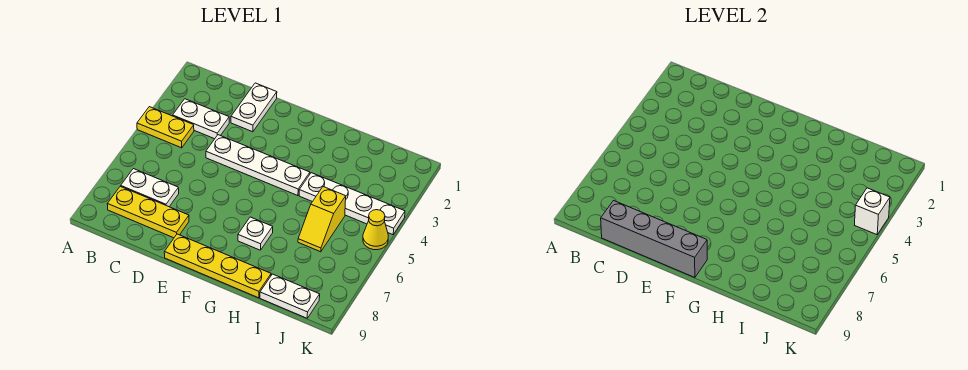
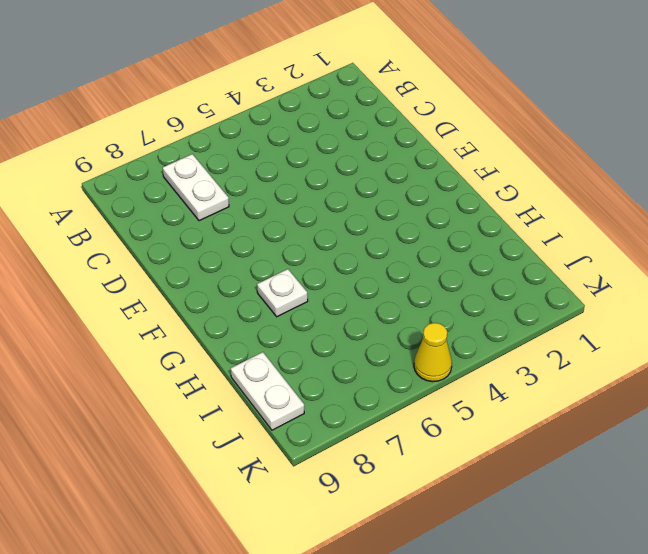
none -> yellow 1x2 plate [137,107,194,148]
none -> white 1x2 plate [173,99,229,139]
none -> yellow 1x3 plate [107,186,189,238]

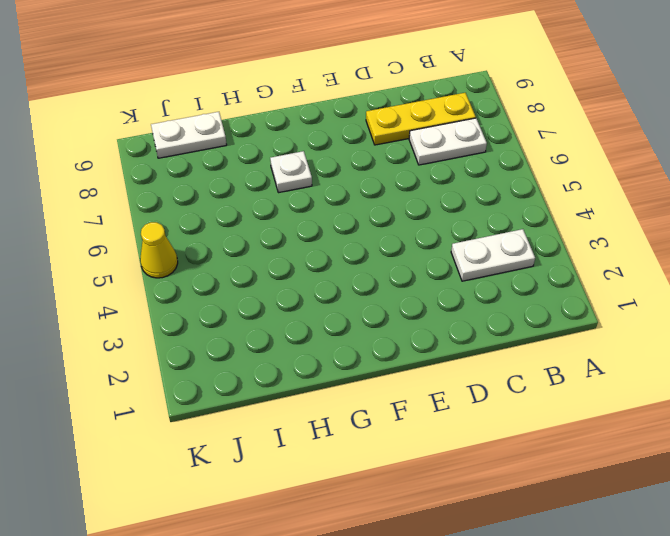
none -> yellow 1x2 plate [137,107,194,148]
none -> white 1x2 plate [231,83,277,132]
none -> white 1x4 plate [206,135,310,196]

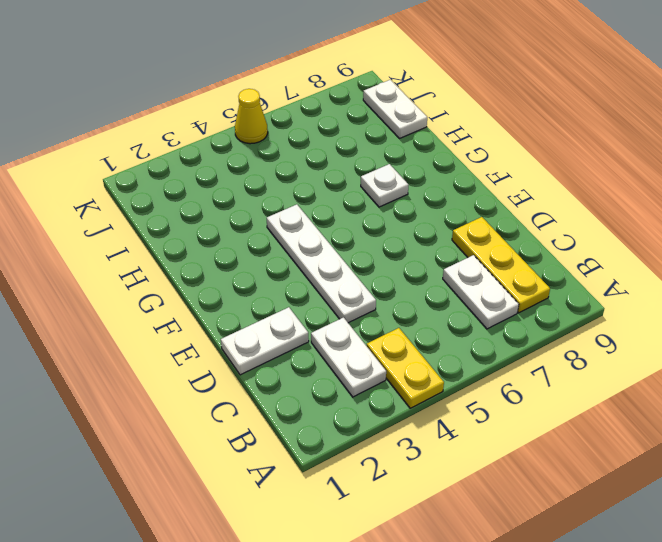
none -> yellow 1x4 plate [164,234,271,298]
none -> white 1x4 plate [299,173,405,235]
none -> yellow 1x2 slope [298,187,346,252]

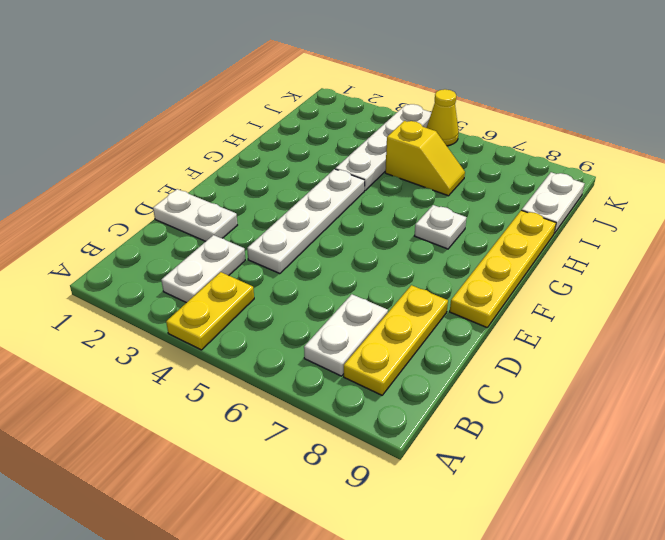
none -> grey 1x4 brick [601,201,707,278]
none -> white 1x1 brick [855,188,890,235]

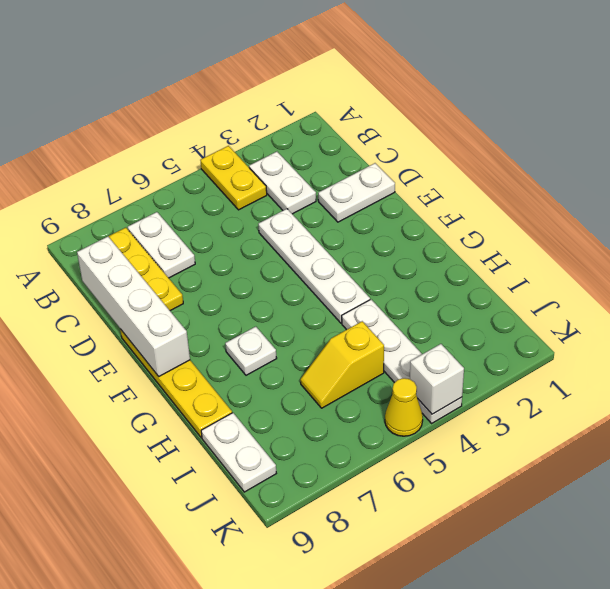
white 1x4 brick [77,237,190,376] -> grey 1x4 brick [601,201,707,278]

